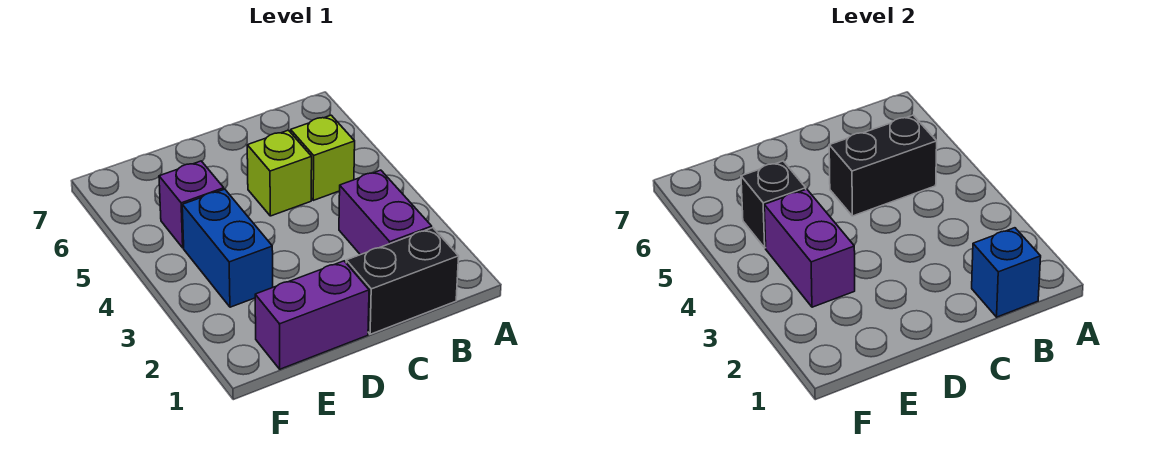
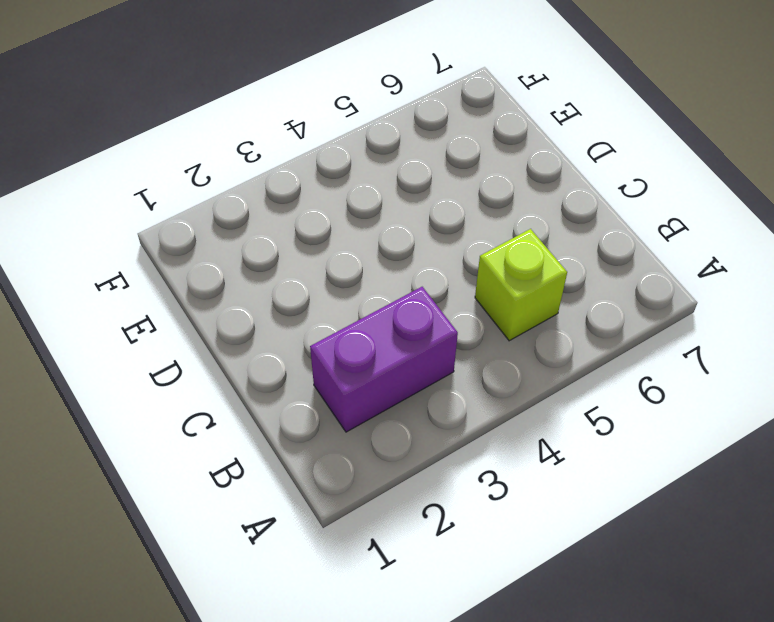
none -> black 1x2 brick [346,228,459,334]
none -> lime 1x1 brick [247,130,312,216]

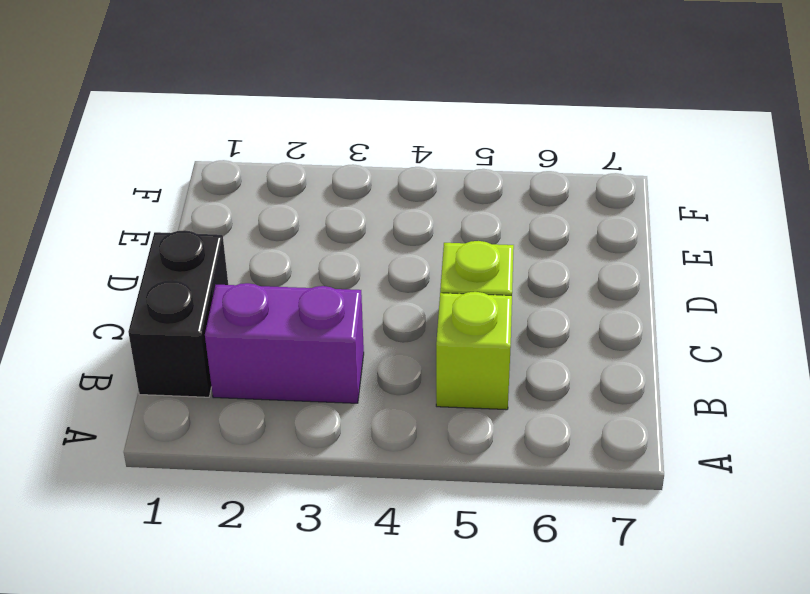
none -> purple 1x2 brick [255,261,369,369]
none -> blue 1x2 brick [182,189,273,307]

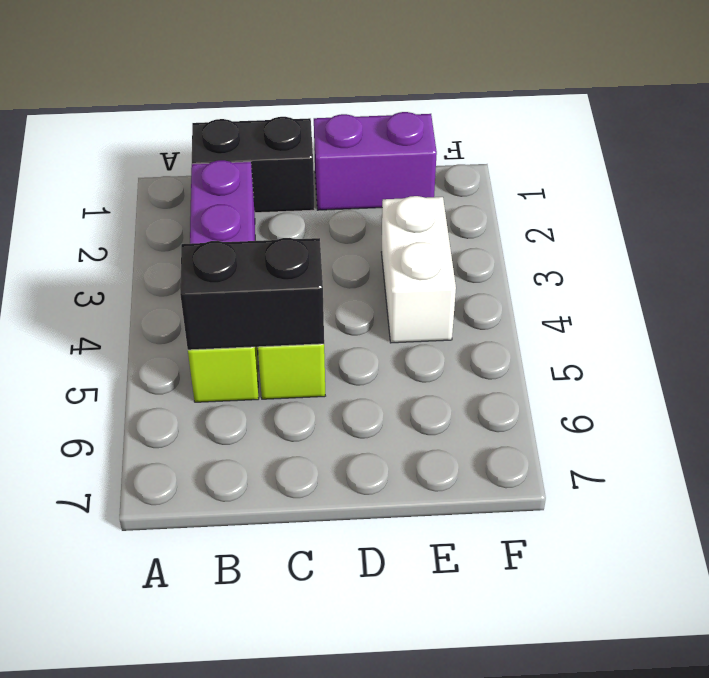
white 1x2 brick [381,196,456,343] -> blue 1x2 brick [182,189,273,307]
none -> purple 1x1 brick [159,161,224,248]
none -> blue 1x1 brick [972,228,1041,317]

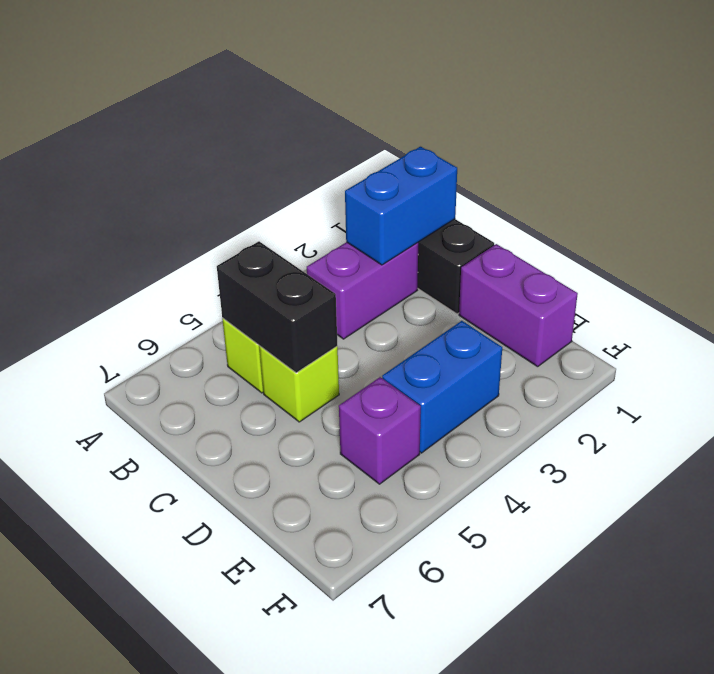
blue 1x2 brick [345,147,457,265] -> blue 1x1 brick [972,228,1041,317]
none -> purple 1x2 brick [764,189,855,307]
none -> black 1x1 brick [741,161,806,248]

